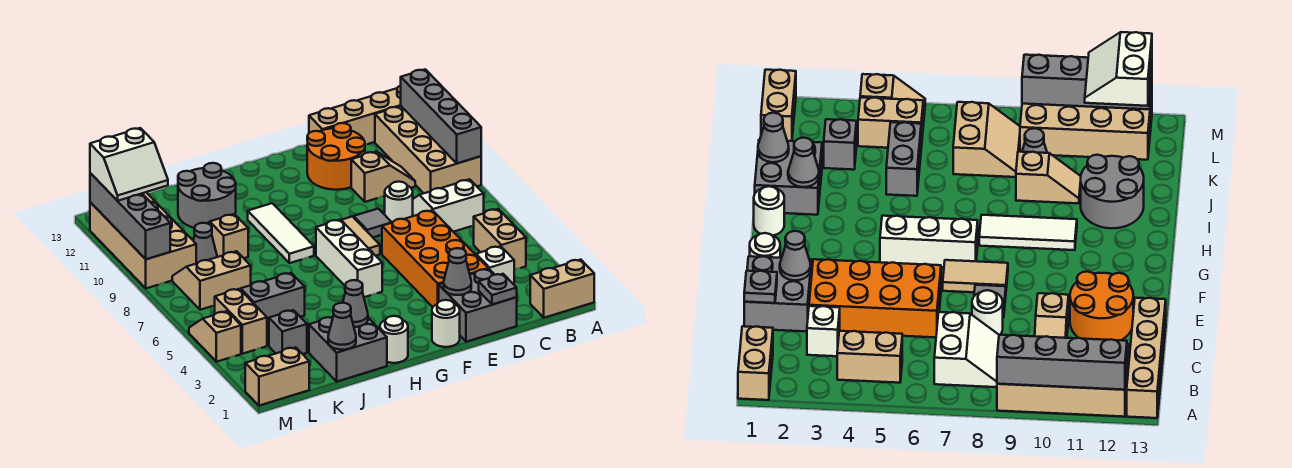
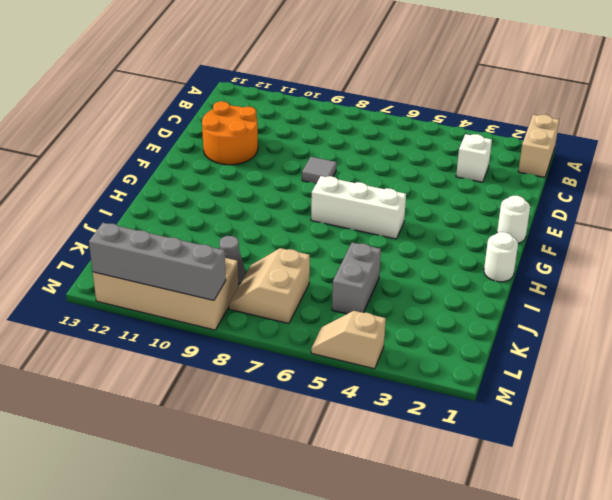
none -> tan 2x4 brick [375,106,481,193]
none -> tan 1x4 brick [309,86,401,145]
none -> tan 1x2 brick [474,209,526,270]
none -> white 2x2 slope [413,179,484,232]

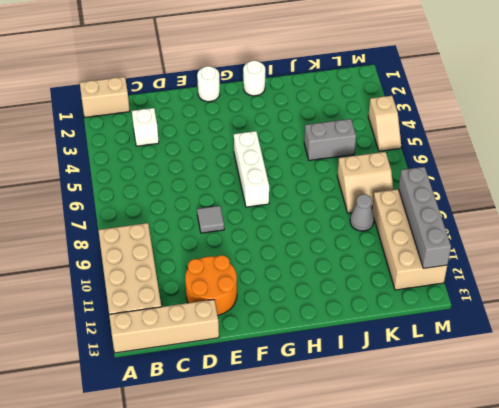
none -> tan 1x2 brick [474,209,526,270]
none -> white 2x2 slope [413,179,484,232]
none -> tan 1x2 slope [351,152,415,202]
none -> grey 2x2 brick [439,269,517,342]

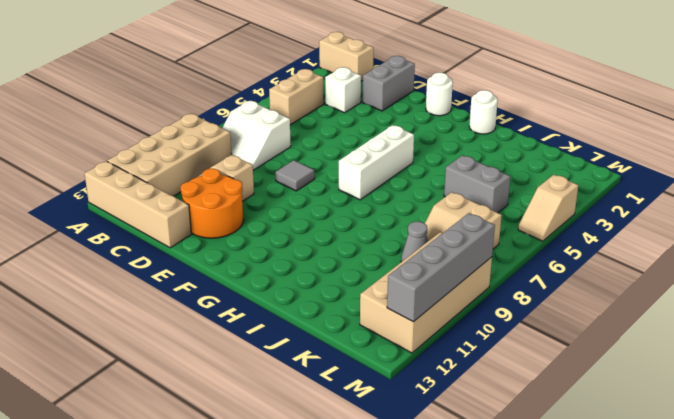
grey 1x2 brick [363,56,415,111] -> grey 2x2 brick [439,269,517,342]
none -> orange 2x4 brick [382,210,488,307]
none -> white 1x1 round brick [385,182,413,223]
none -> tan 1x2 tile [342,216,380,256]
none -> white 1x3 tile [248,203,314,263]

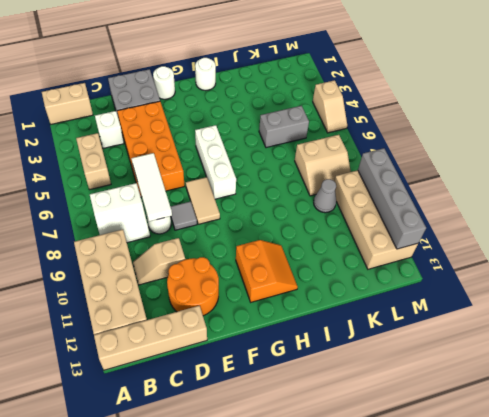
white 1x3 tile [131,153,172,221] -> white 1x3 tile moved to [248,203,314,263]
orange 2x2 slope [236,240,298,302] -> none
none -> grey 2x2 brick [309,317,387,382]
none -> grey 2x2 round brick [178,163,236,228]
none -> tan 1x2 slope [207,214,248,258]
none -> grey 1x1 brick [269,310,307,354]

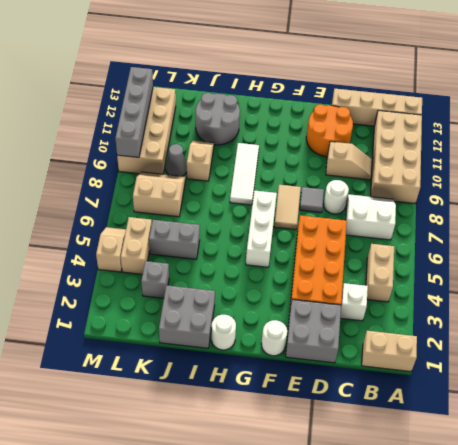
none -> tan 1x2 brick [245,347,309,406]
none -> grey 1x4 brick [401,69,481,163]
none -> grey 1x1 plate [479,274,517,305]
none -> grey 1x1 cone [444,248,471,295]

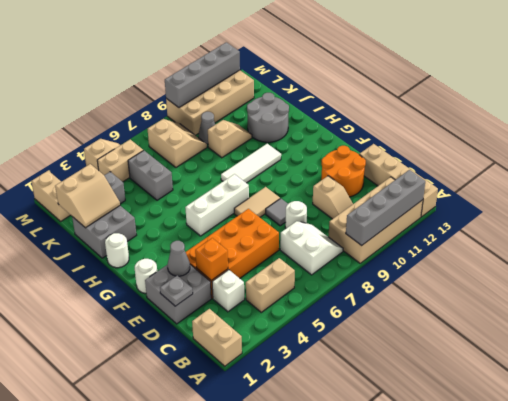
orange 1x1 brick [195,238,228,281] -> none
tan 2x2 slope [55,164,120,228] -> grey 1x1 cone [328,303,356,350]
none -> grey 1x1 cone [343,280,368,327]
none -> white 2x2 slope [90,128,168,201]

